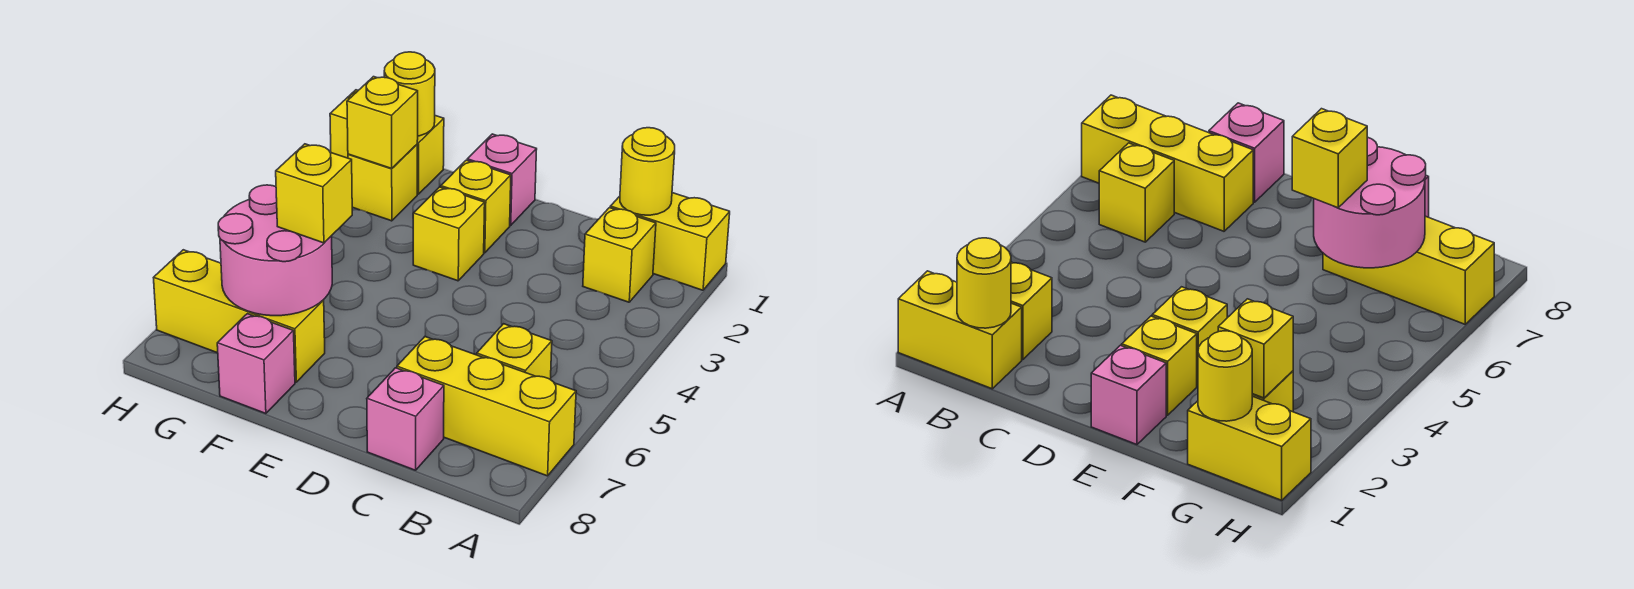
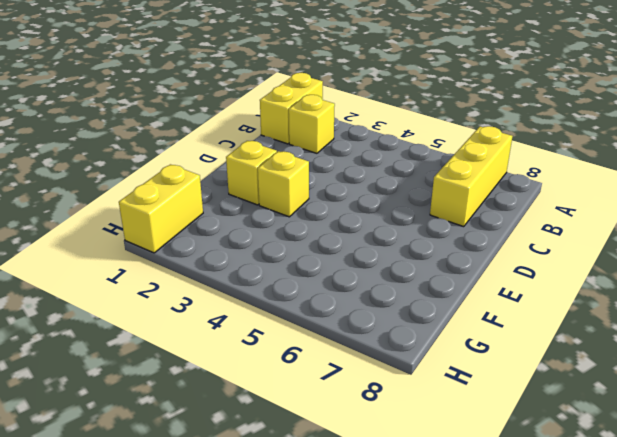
none -> yellow 1x1 brick [477,324,552,380]
none -> pink 1x1 brick [367,368,444,470]
none -> pink 1x1 brick [467,134,537,225]

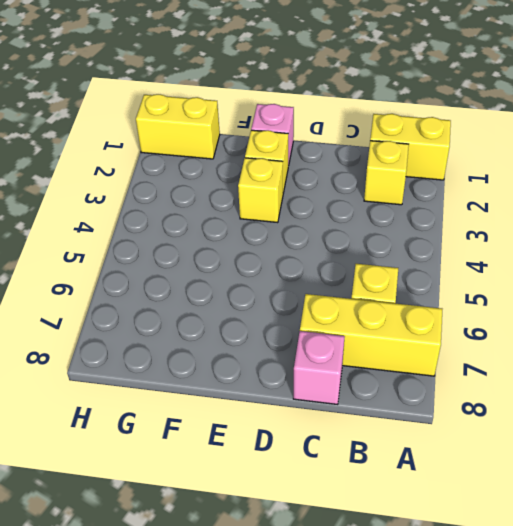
none -> yellow 1x3 brick [153,250,325,382]
none -> pink 1x1 brick [217,314,295,414]
none -> yellow 1x1 brick [348,145,417,221]

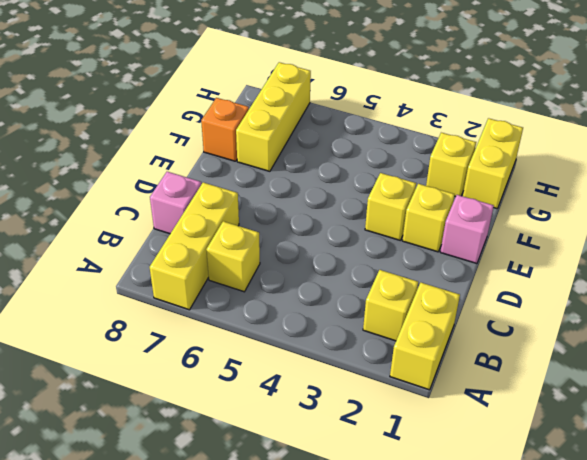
orange 1x1 brick [201,98,249,161] -> pink 1x1 brick [217,314,295,414]
none -> yellow 1x1 round brick [620,128,675,215]
none -> pink 2x2 round brick [218,185,332,316]
none -> yellow 1x1 round brick [384,52,435,136]

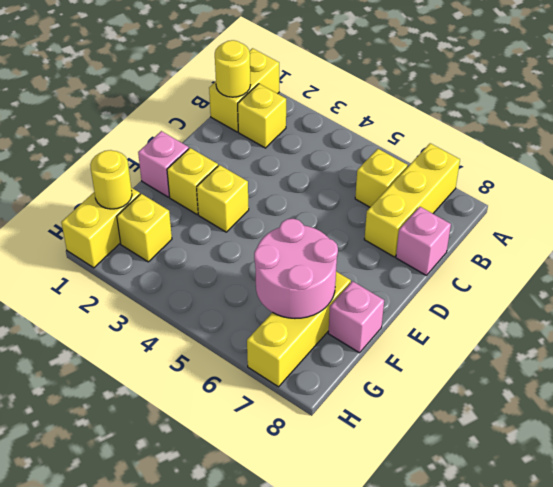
none -> yellow 1x1 brick [347,77,418,168]
none -> yellow 1x1 brick [276,144,352,243]

